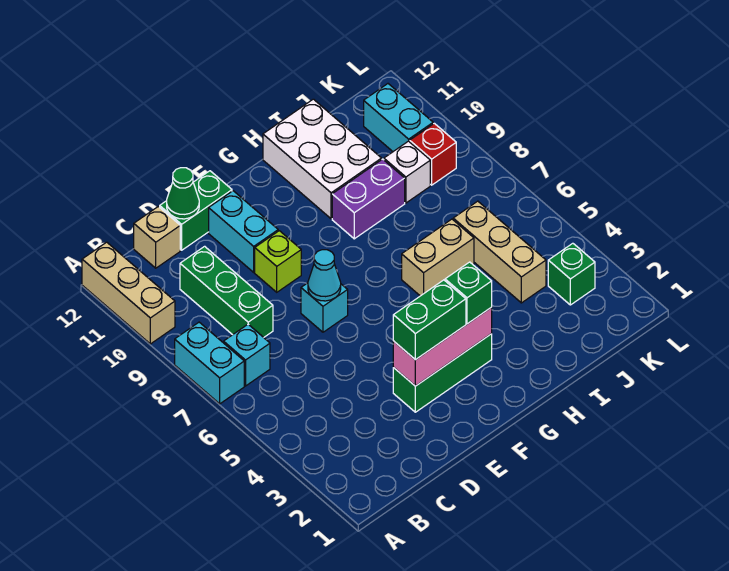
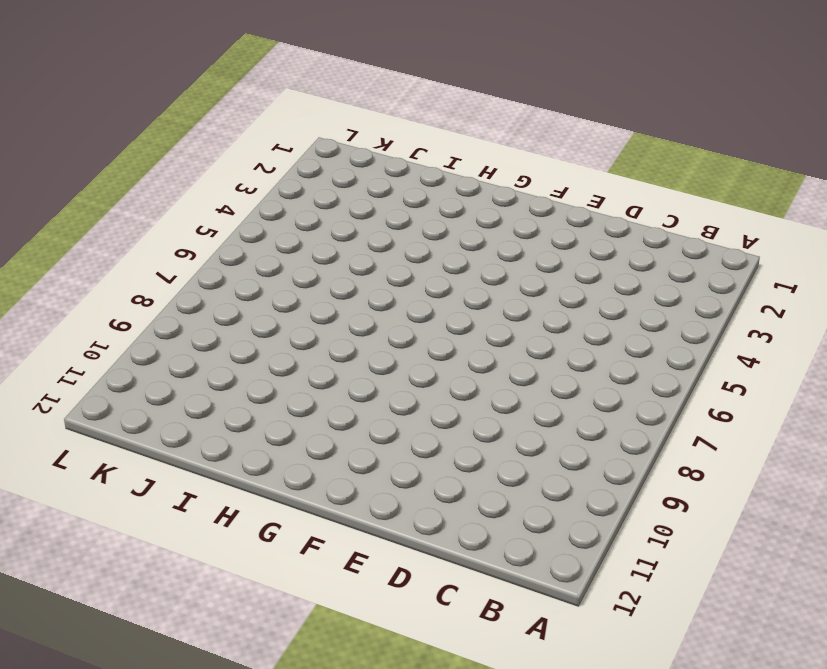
none -> cyan 1x2 brick [175,322,244,404]
none -> tan 1x3 brick [82,242,175,344]
none -> cyan 1x1 brick [224,324,270,386]

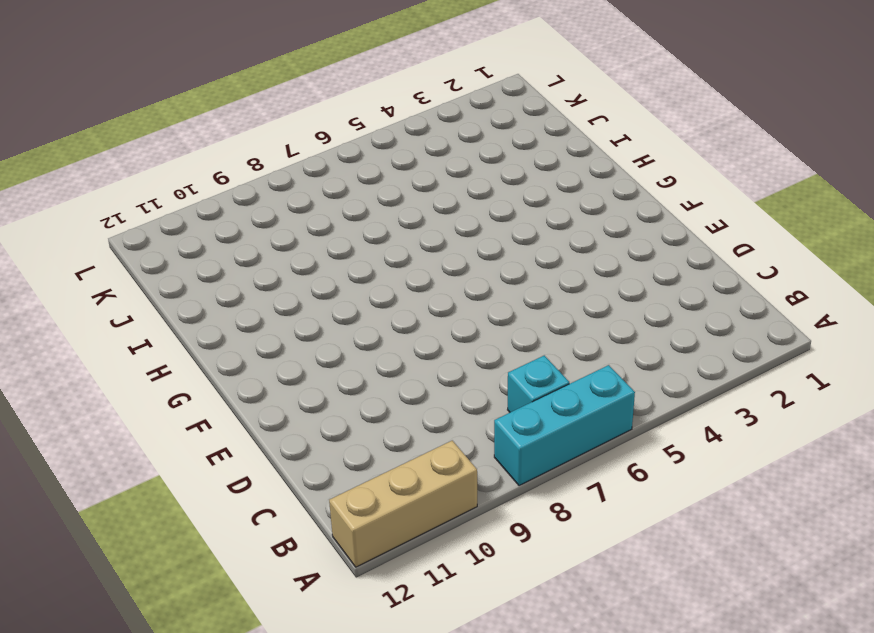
cyan 1x3 brick [494,365,635,486] -> cyan 1x2 brick [175,322,244,404]
none -> green 1x3 brick [180,246,273,337]
none -> tan 1x1 brick [134,206,180,268]
none -> green 1x2 brick [160,171,232,250]

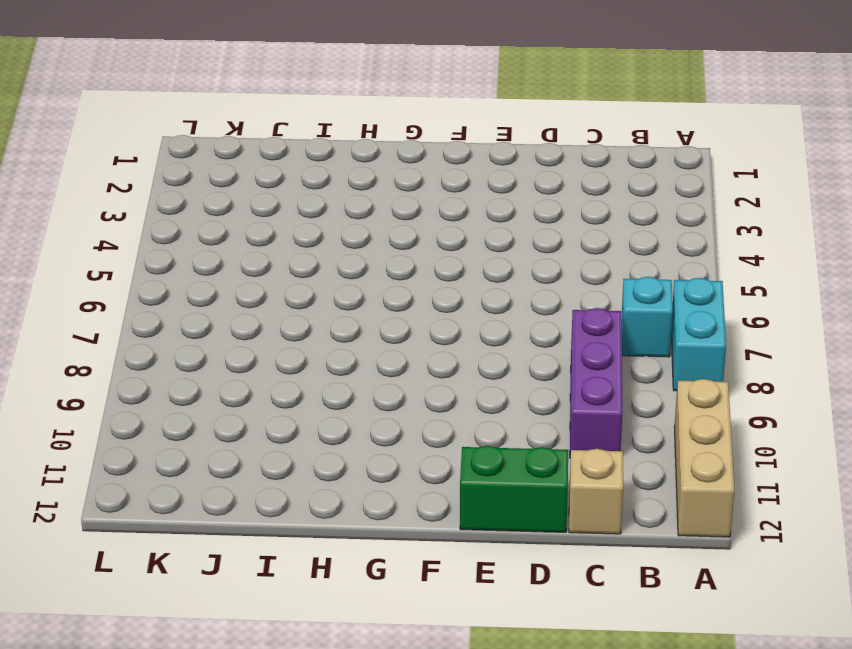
purple 1x3 brick [570,308,622,458] -> green 1x3 brick [180,246,273,337]
none -> green 1x3 brick [393,334,492,412]
none -> cyan 1x1 brick [301,283,348,332]
none -> lime 1x1 brick [255,231,301,292]

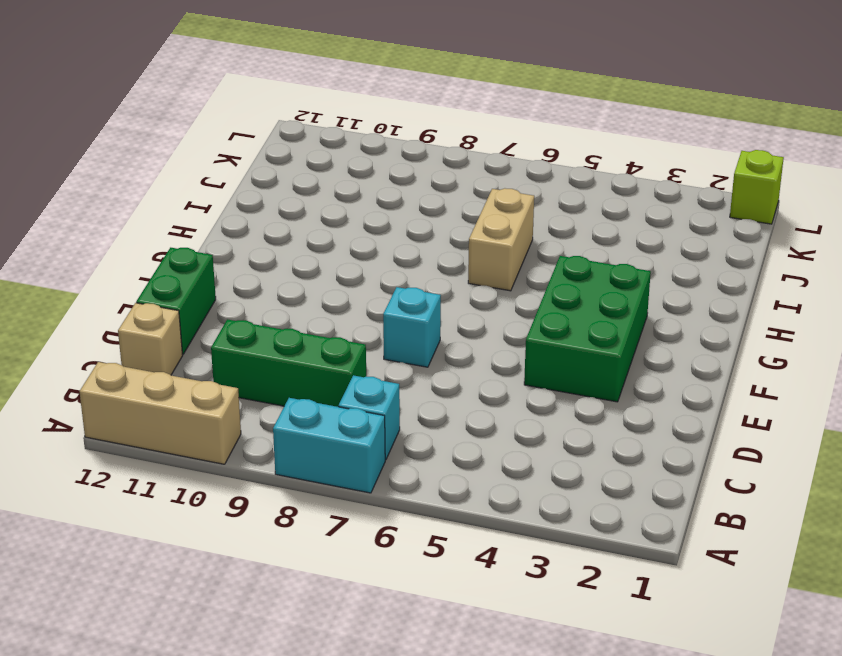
green 2x3 brick [524,256,651,402] -> green 1x3 brick [393,334,492,412]
lime 1x1 brick [730,150,784,224] -> lime 1x1 brick moved to [255,231,301,292]
none -> cyan 1x2 brick [209,191,278,272]
none -> purple 1x2 brick [332,159,405,239]
none -> white 2x3 brick [263,99,382,219]

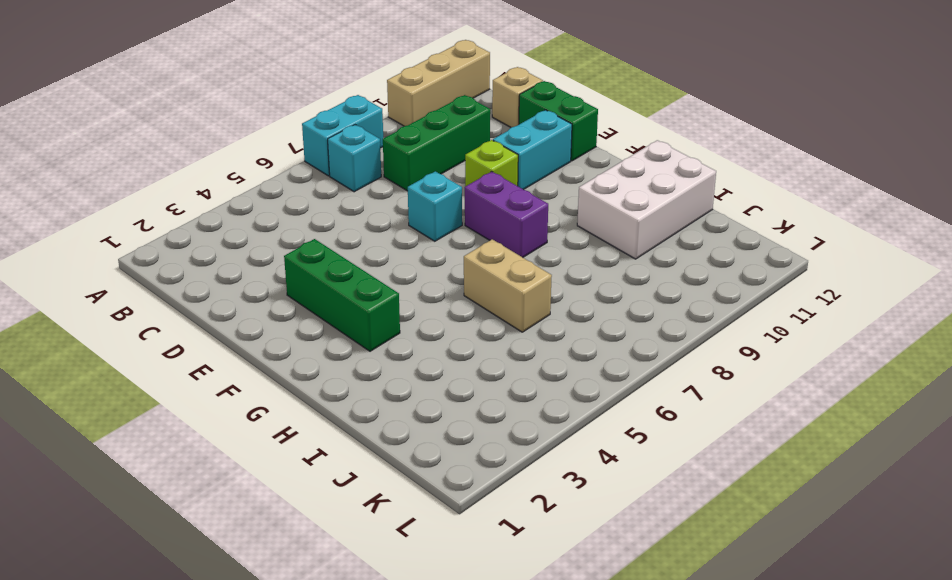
purple 1x2 brick [465,172,548,257] -> purple 1x2 brick moved to [332,159,405,239]
none -> tan 1x3 brick [453,201,546,303]
none -> white 1x1 brick [384,141,430,203]
none -> green 1x1 brick [548,243,595,305]

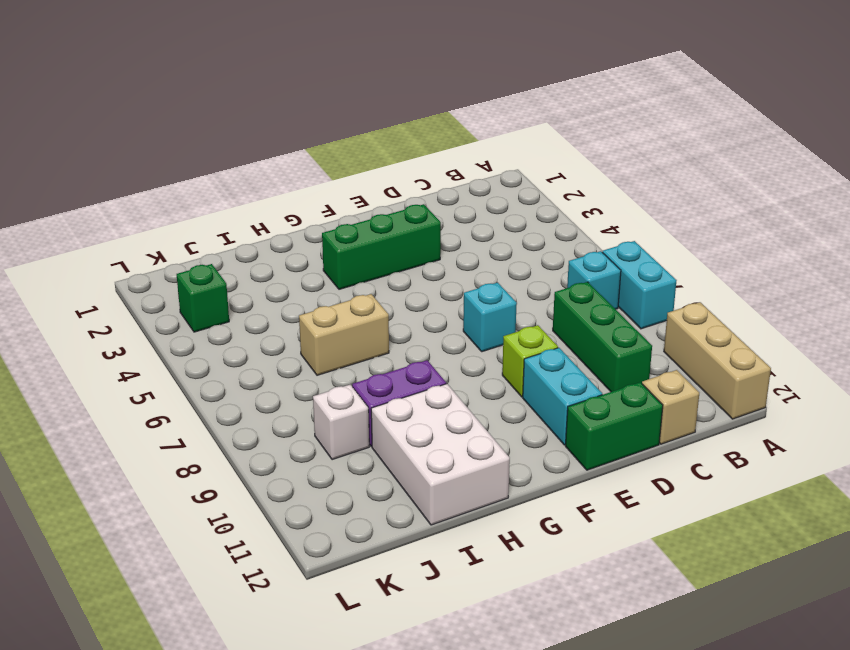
none -> tan 1x3 brick [453,201,546,303]
none -> red 1x1 brick [410,123,456,185]
none -> cyan 1x2 brick [364,84,433,151]

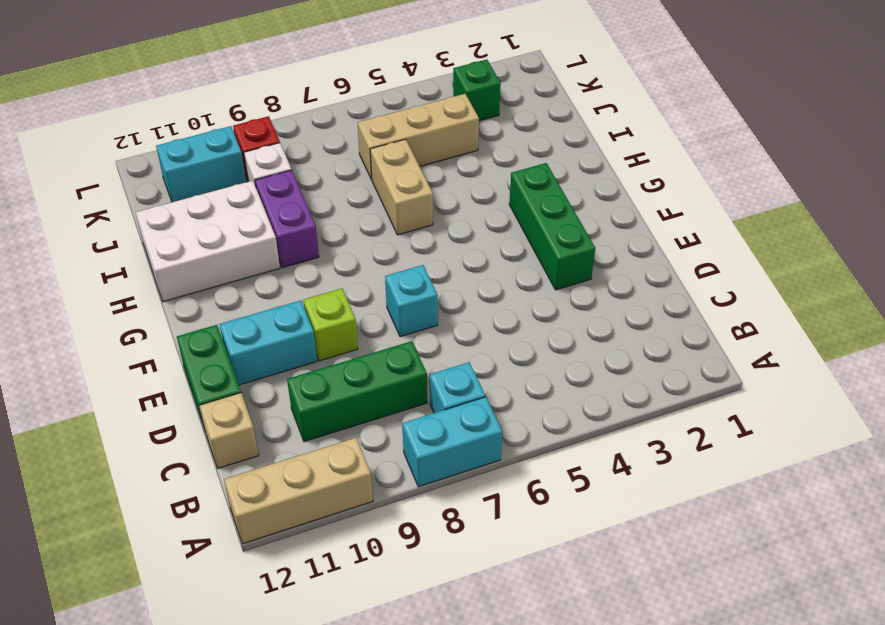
none -> green 1x1 cone [167,168,199,219]
none -> pink 1x3 brick [393,307,492,386]
none -> cyan 1x1 cone [308,250,341,301]

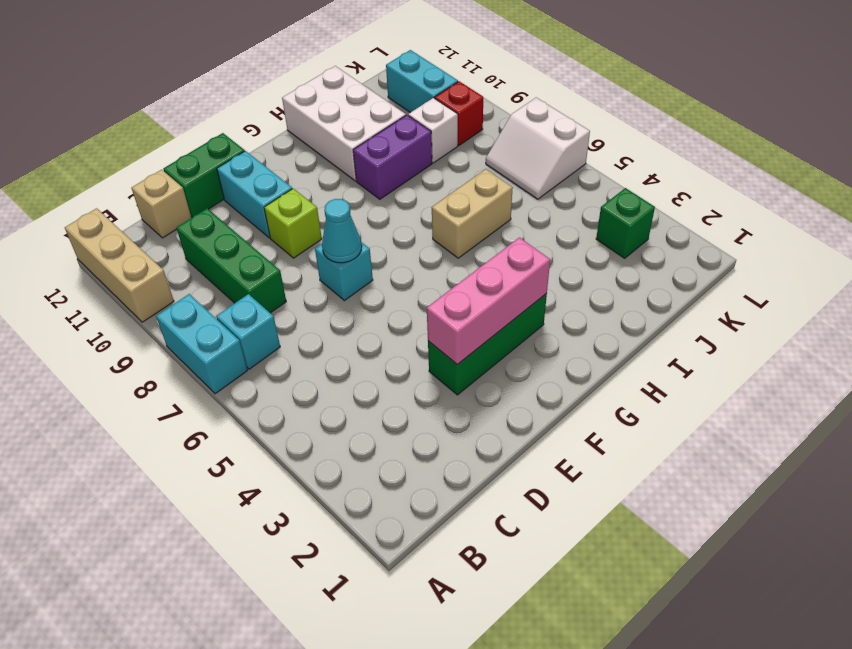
white 2x2 slope [486,98,590,199] -> none
none -> tan 1x3 brick [453,201,546,303]
none -> green 1x1 cone [167,168,199,219]
none -> green 1x2 brick [393,280,466,360]

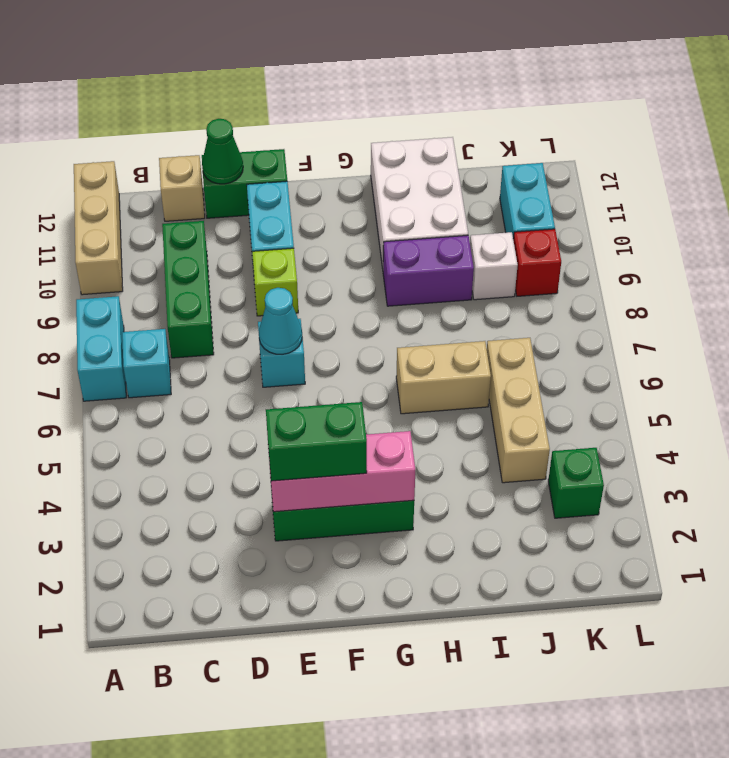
none -> green 1x1 brick [445,262,492,324]

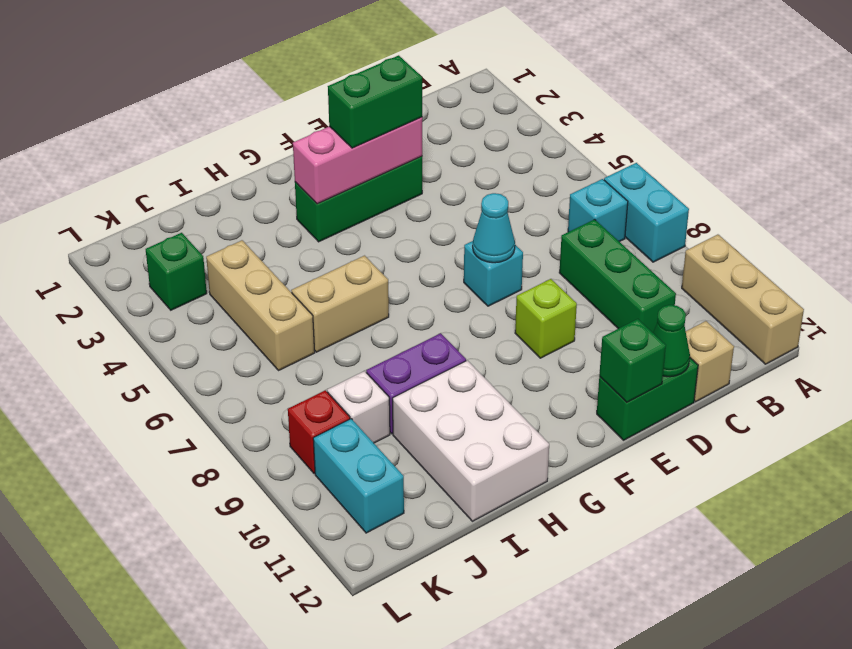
green 1x1 brick [599,319,666,402] -> green 1x1 brick moved to [445,262,492,324]
none -> cyan 1x2 brick [209,191,278,272]

